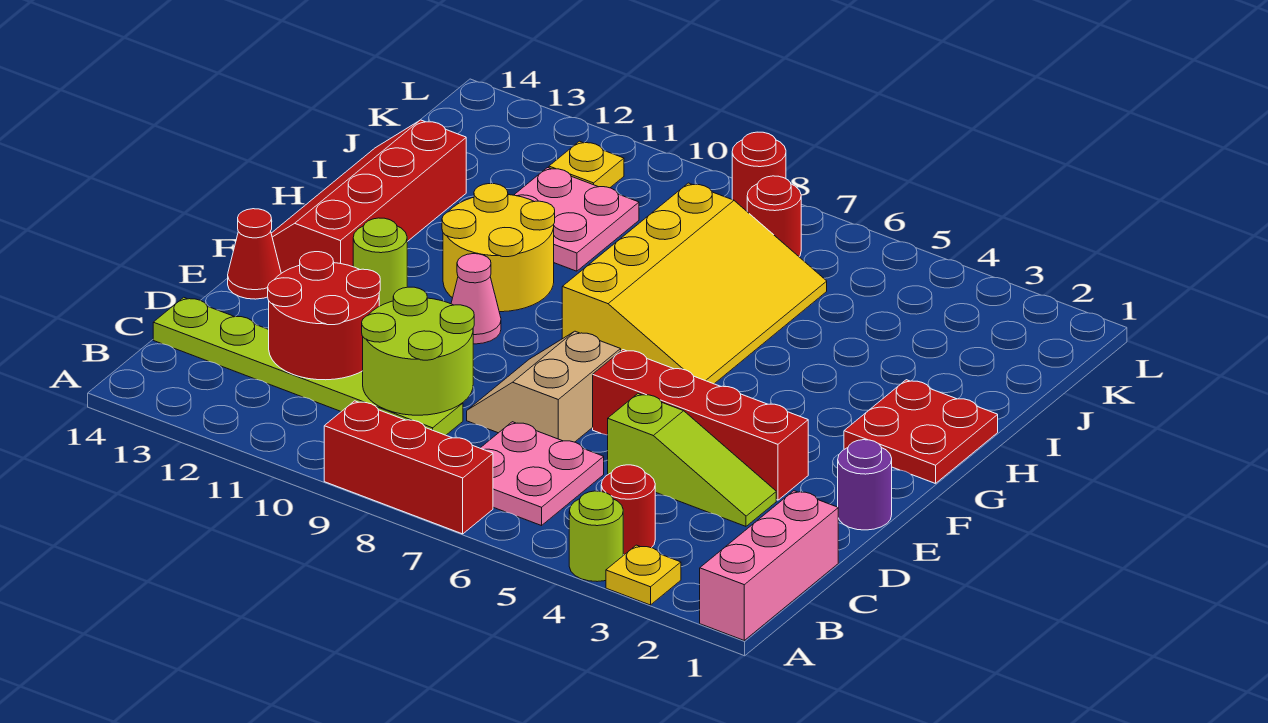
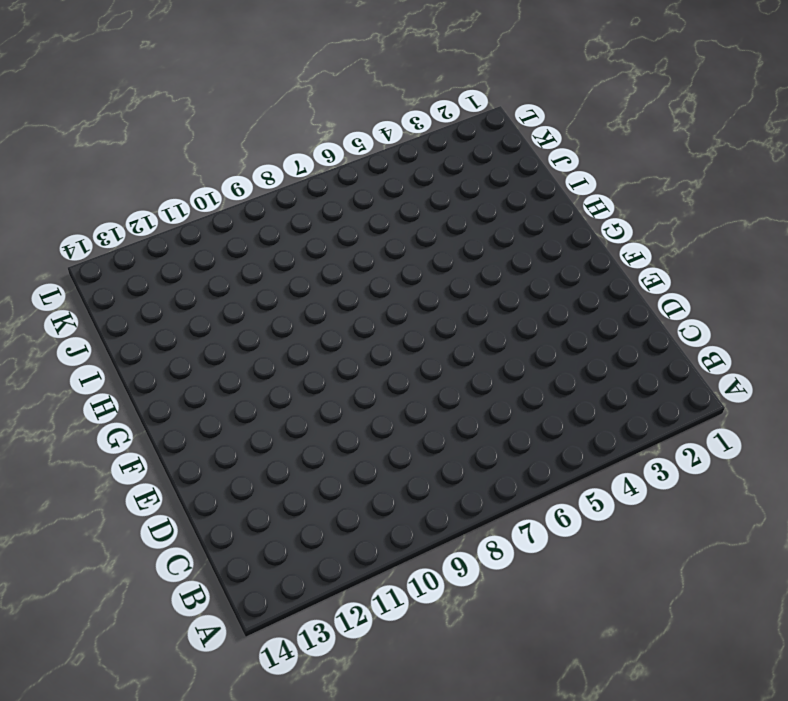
none -> pink 1x3 brick [700,491,838,640]
none -> yellow 1x1 plate [606,545,681,605]
none -> lime 1x1 round brick [569,491,623,582]

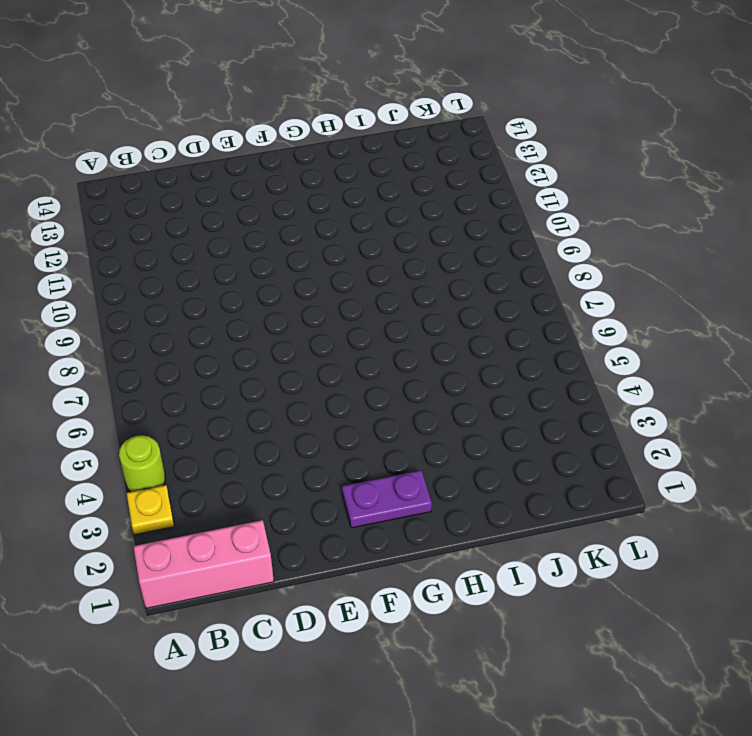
purple 1x2 plate [342,470,432,528] -> red 2x2 plate [844,380,998,484]
none -> red 1x3 brick [324,401,493,534]
none -> red 1x1 round brick [601,465,655,555]
none -> pink 2x2 plate [481,422,604,526]

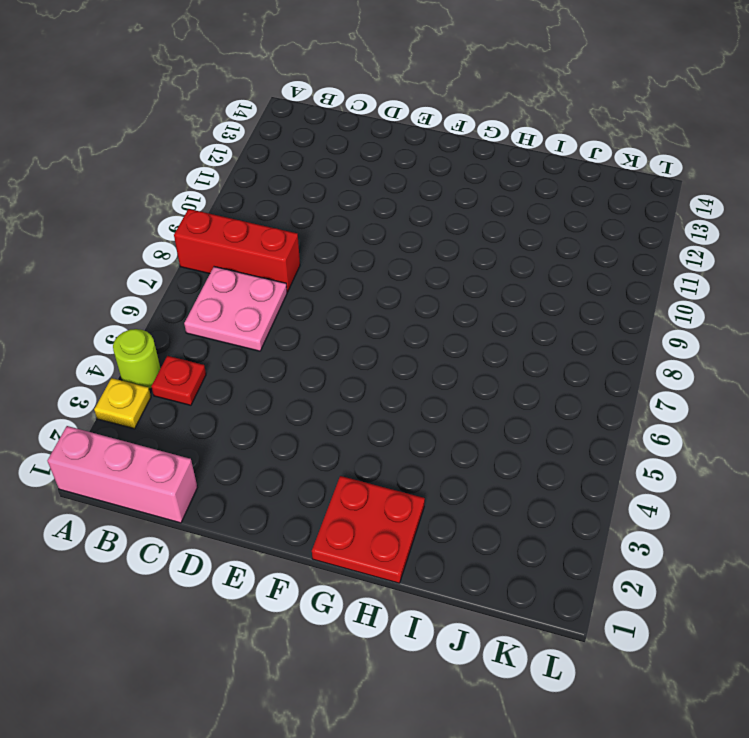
red 1x3 brick [174,209,300,292] -> red 1x3 brick turned to [324,401,493,534]
red 1x1 plate [151,356,206,405] -> red 1x1 round brick [601,465,655,555]
none -> lime 1x6 plate [153,297,463,435]
none -> lime 1x3 slope [608,394,776,526]
none -> tan 2x2 slope [467,331,621,442]

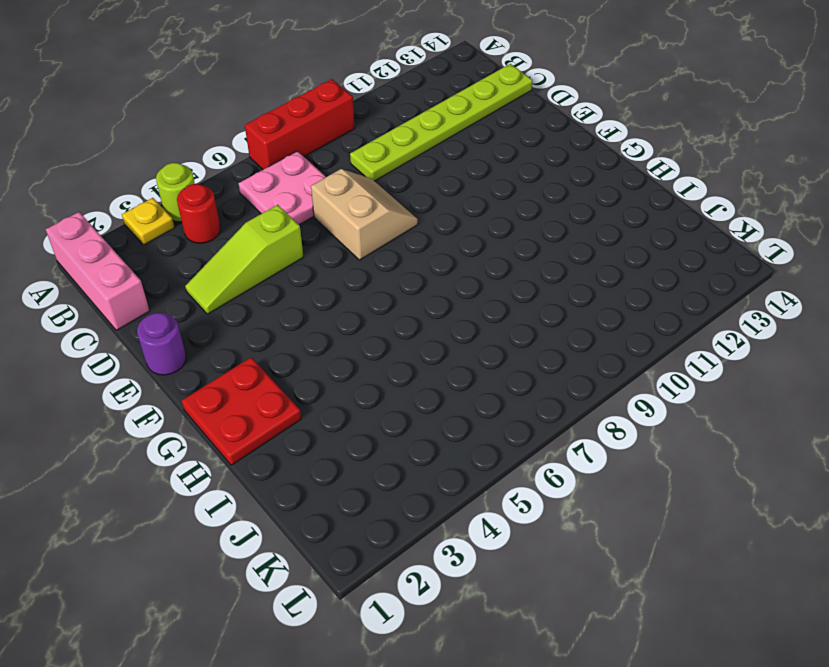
none -> red 1x4 brick [593,350,808,500]
none -> red 1x1 cone [228,209,281,299]
none -> pink 1x1 cone [451,254,501,344]

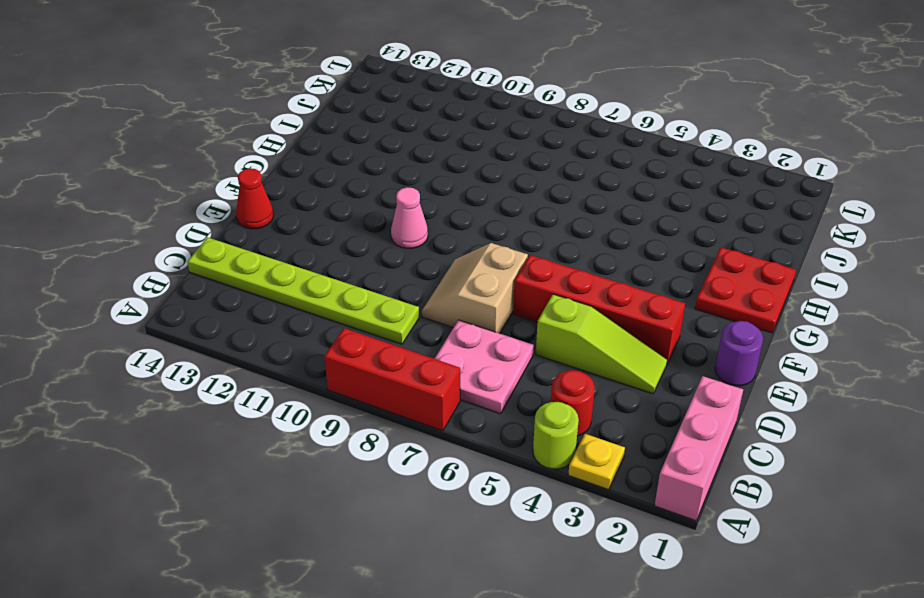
none -> lime 1x1 round brick [353,218,407,306]
none -> red 2x4 slope [271,120,466,273]
none -> yellow 3x4 slope [562,183,827,384]

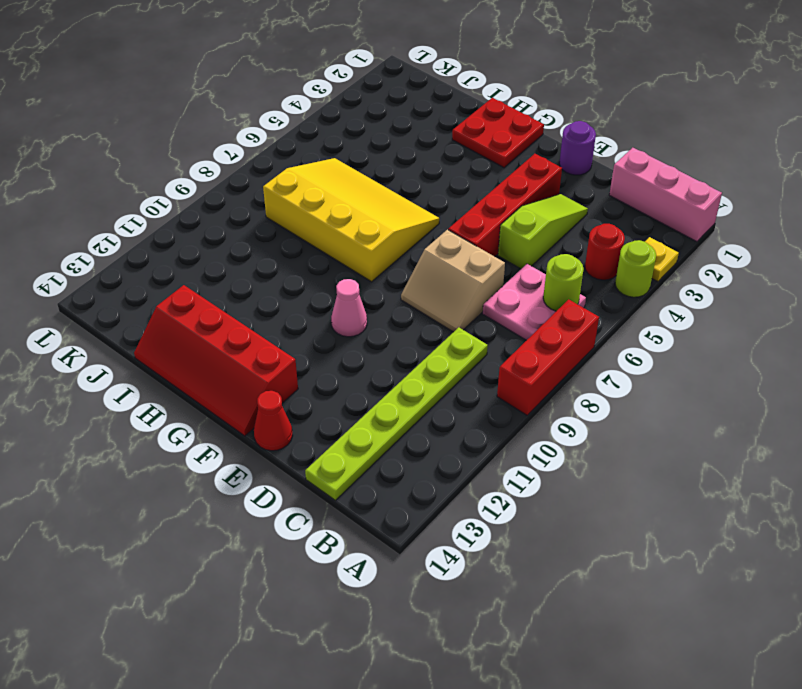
lime 1x1 round brick [543,254,584,311] -> lime 1x1 round brick moved to [353,218,407,306]
none -> yellow 2x2 round brick [442,184,555,312]
none -> pink 2x2 plate [514,168,639,271]
none -> red 1x1 round brick [747,176,801,256]

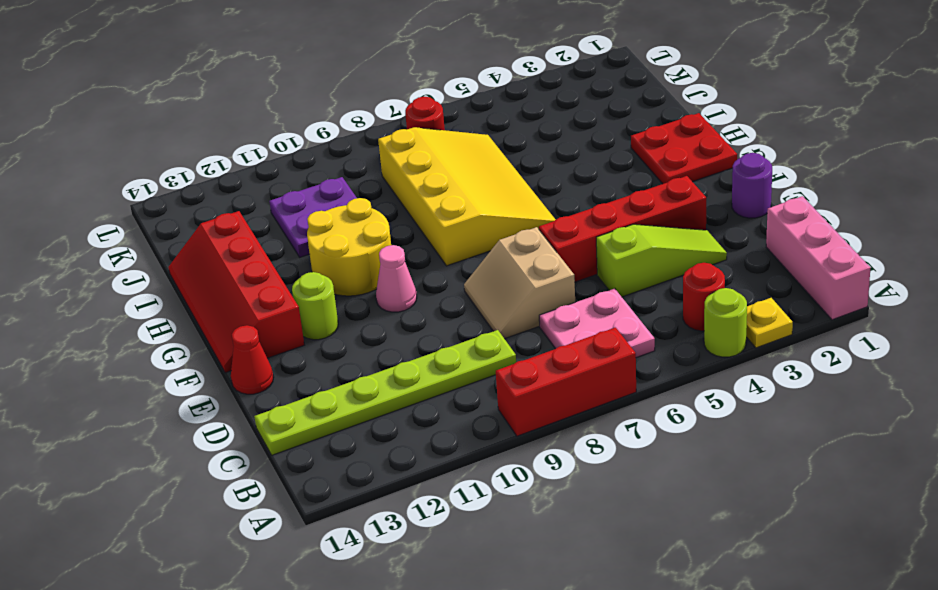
purple 2x2 plate [269,177,357,257] -> pink 2x2 plate [514,168,639,271]
none -> yellow 1x1 plate [549,141,624,188]
none -> red 1x1 round brick [732,132,786,211]
none -> lime 2x2 round brick [362,287,474,415]

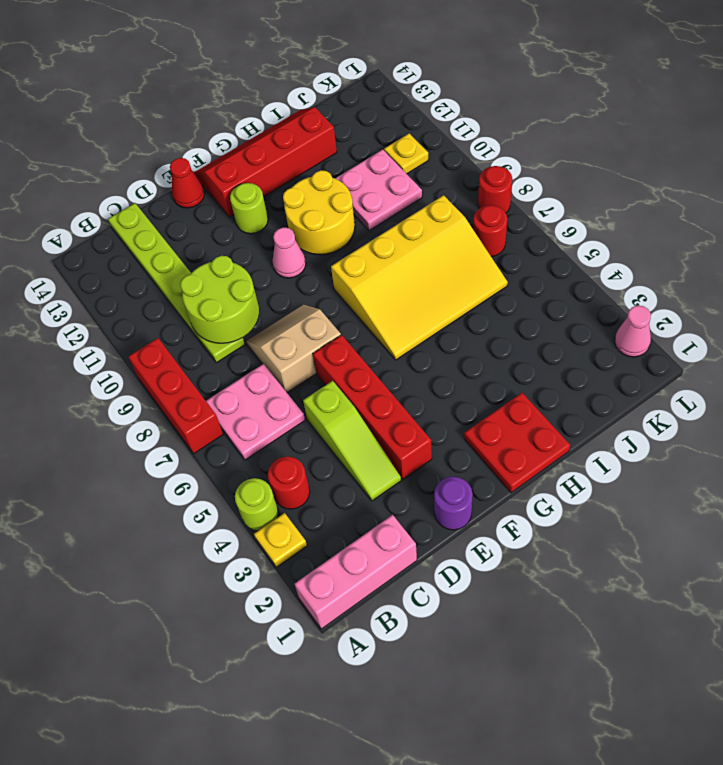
pink 1x1 cone [615,306,651,357] -> none
none -> red 2x2 round brick [268,252,380,380]

